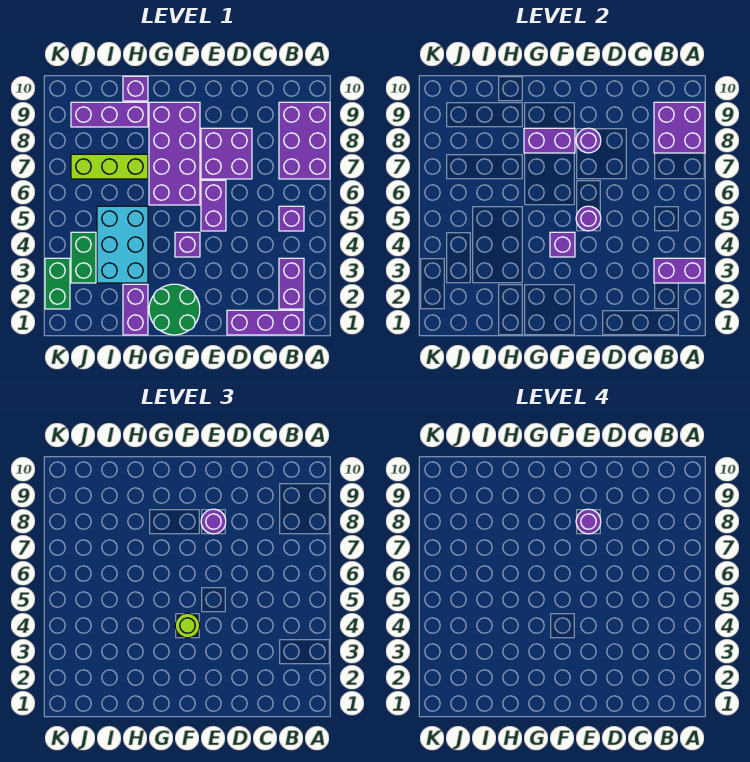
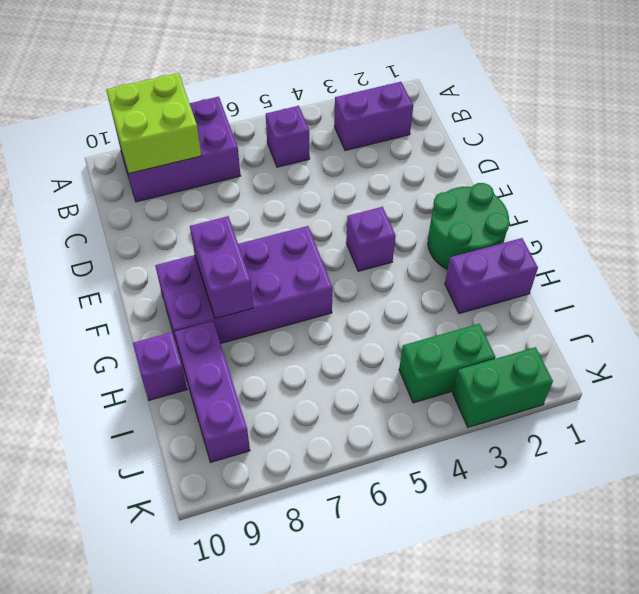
lime 2x2 brick [106,73,201,173] -> purple 2x2 brick [654,102,705,153]
none -> purple 1x3 brick [227,310,304,335]
none -> purple 2x2 brick [201,128,252,179]
none -> purple 1x2 brick [201,180,226,231]

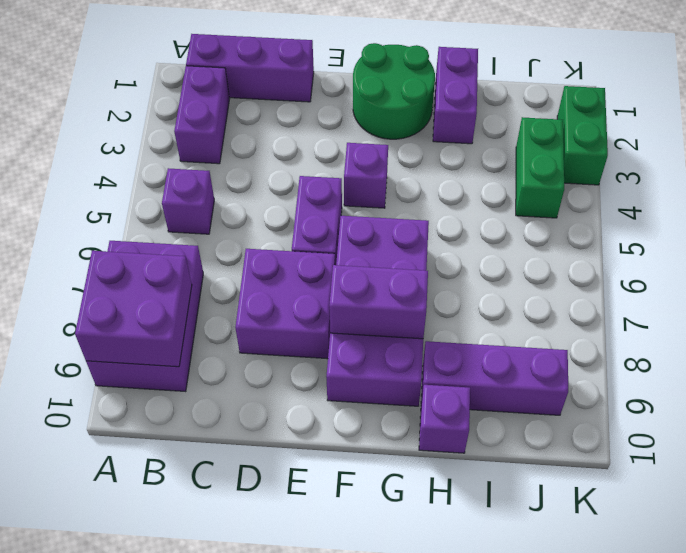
none -> cyan 2x3 brick [97,206,148,283]
none -> lime 1x3 brick [71,154,148,179]
none -> purple 1x2 brick [654,258,705,283]

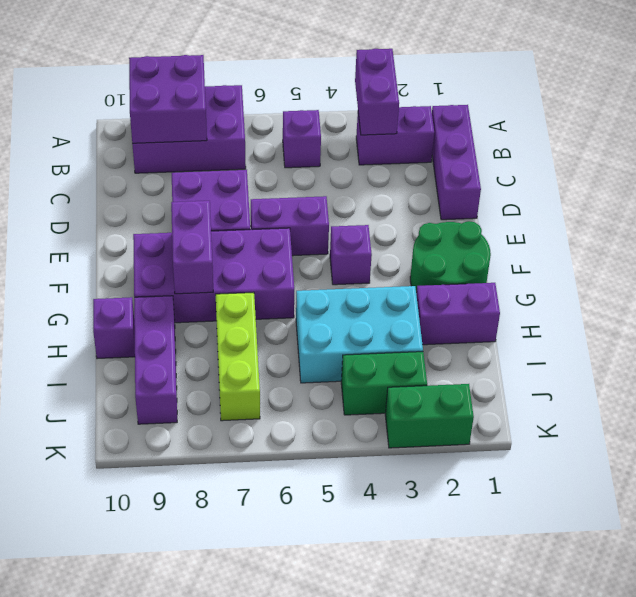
none -> purple 1x1 round brick [576,206,601,231]
none -> purple 1x1 round brick [576,128,601,153]
none -> purple 1x1 brick [550,232,575,257]

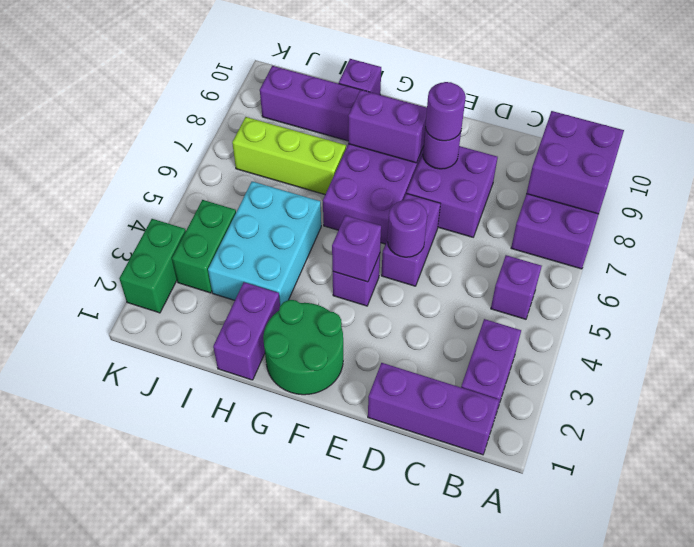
none -> purple 1x2 brick [654,258,705,283]
none -> lime 1x1 round brick [175,613,200,638]
none -> purple 1x1 round brick [576,509,601,534]

